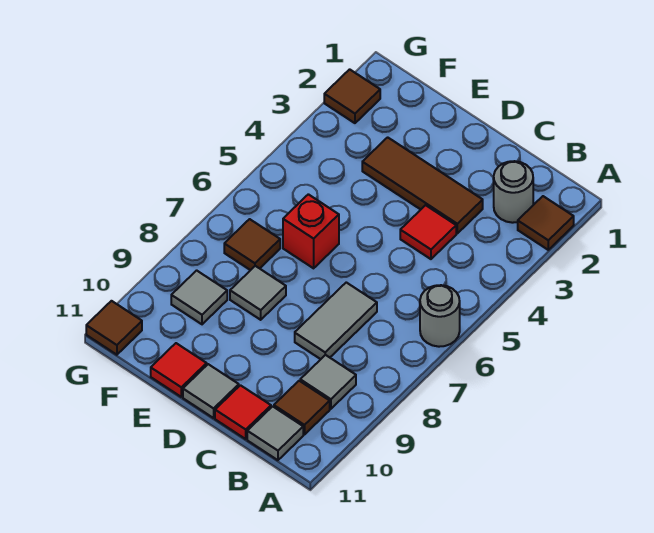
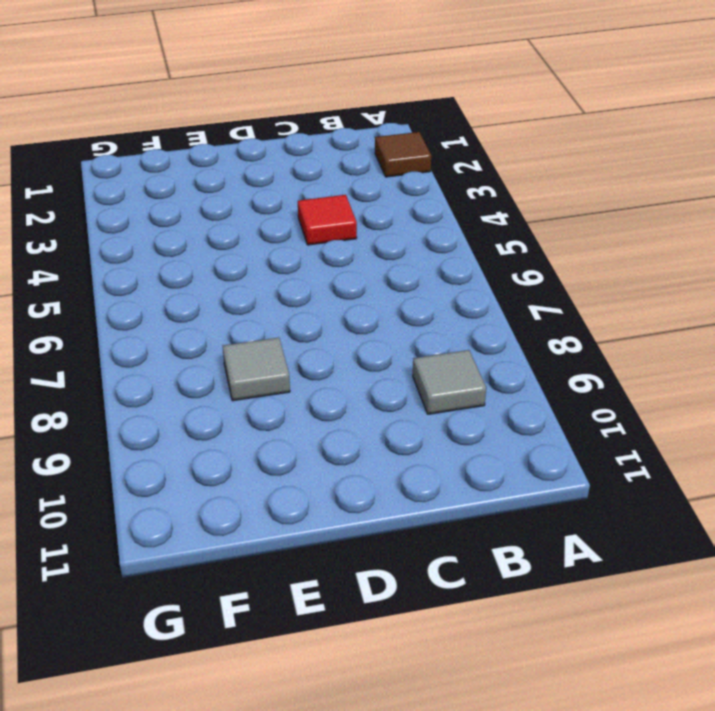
none -> grey 1x1 round brick [420,285,460,347]
none -> grey 1x1 round brick [494,161,533,223]
none -> brown 1x1 tile [274,381,330,435]

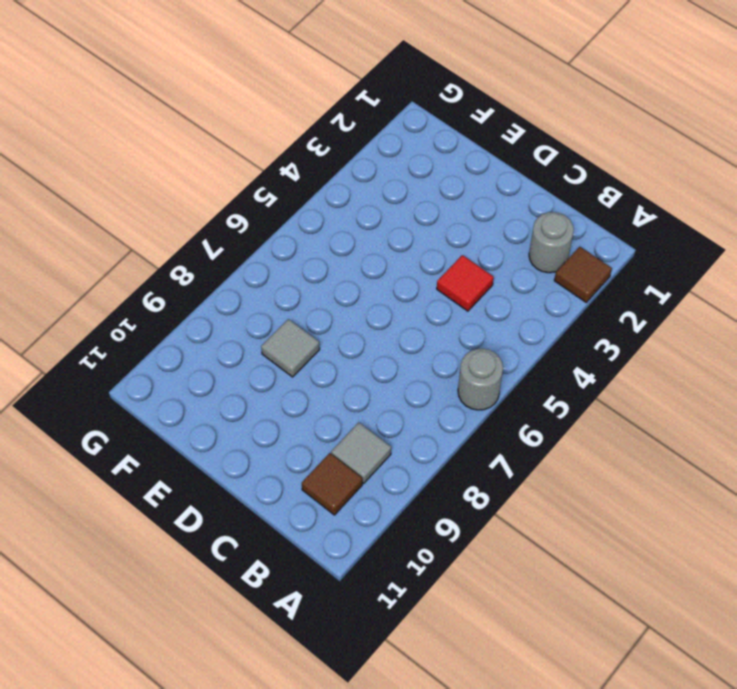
none -> grey 1x1 tile [247,406,303,460]
none -> brown 1x3 tile [362,137,483,233]
none -> grey 1x2 tile [295,282,377,359]

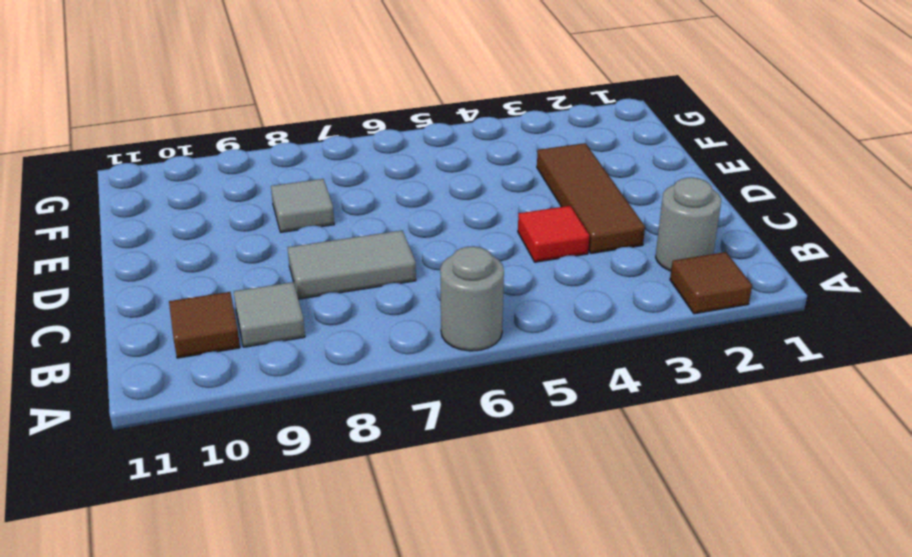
none -> grey 1x1 tile [247,406,303,460]
none -> red 1x1 tile [215,385,271,439]
none -> grey 1x1 tile [183,364,239,418]

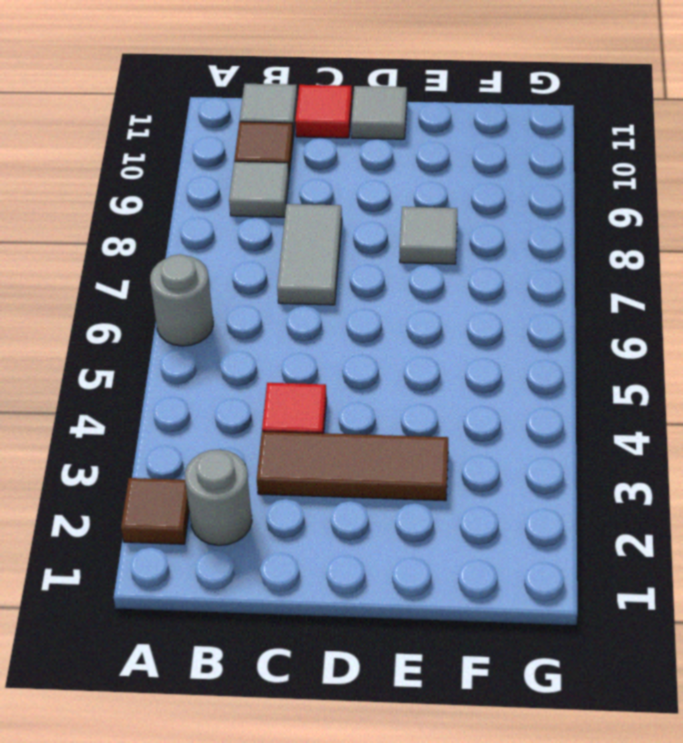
none -> red 1x1 brick [283,194,339,268]
none -> red 1x1 tile [151,343,207,397]
none -> brown 1x1 tile [224,219,280,270]

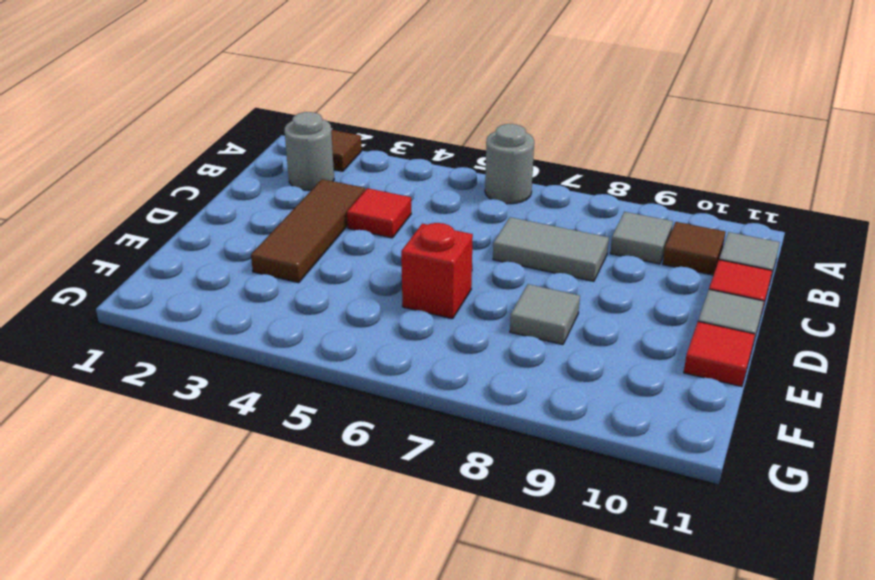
none -> brown 1x1 tile [224,219,280,270]
none -> grey 1x1 tile [171,270,227,324]
none -> brown 1x1 tile [324,69,380,123]

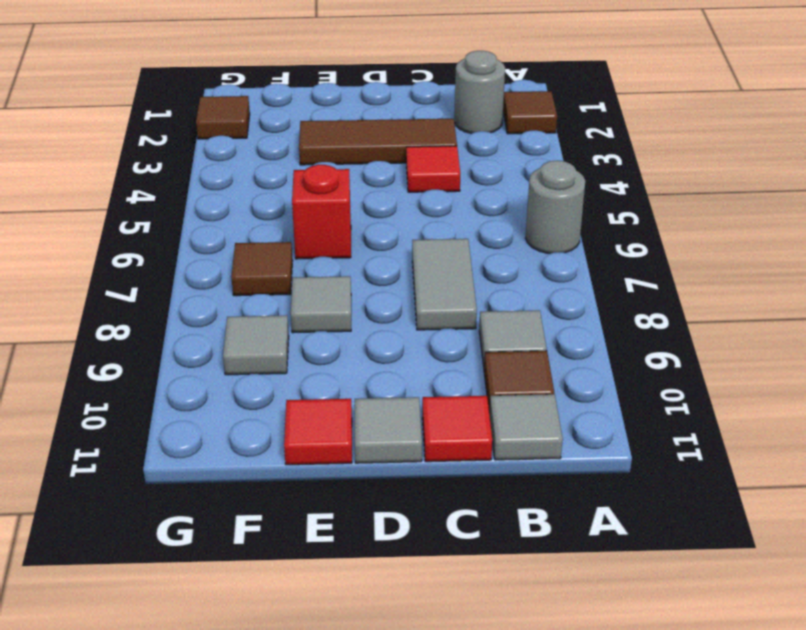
none -> brown 1x1 tile [86,301,142,355]

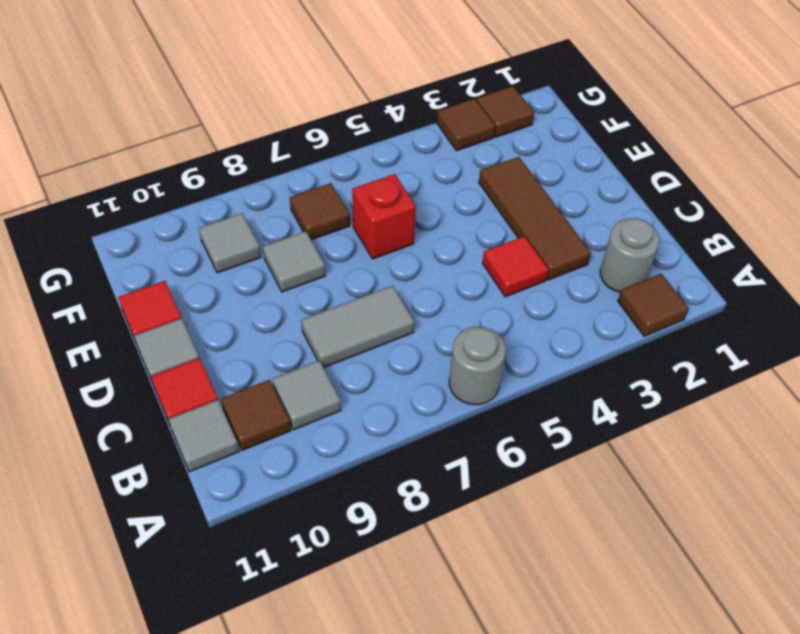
brown 1x1 tile [437,99,495,151] -> brown 1x1 tile moved to [86,301,142,355]

